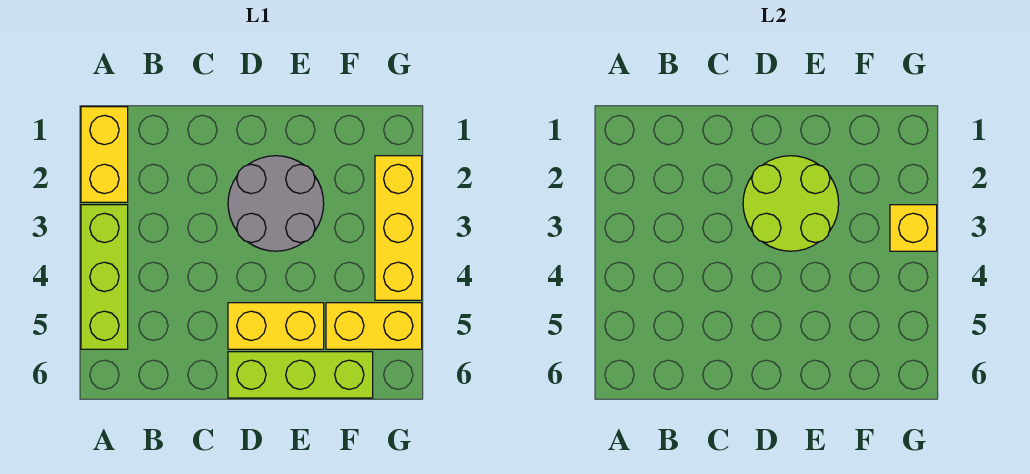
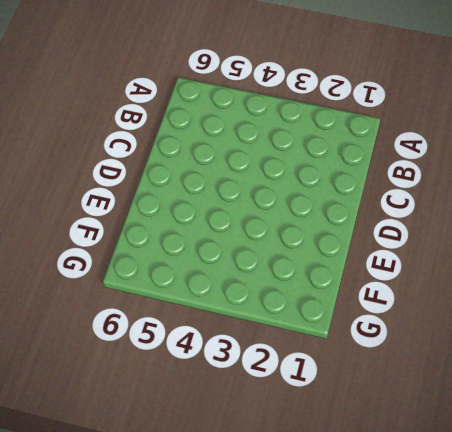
none -> yellow 1x2 brick [81,107,128,202]
none -> lime 1x3 brick [81,205,128,349]

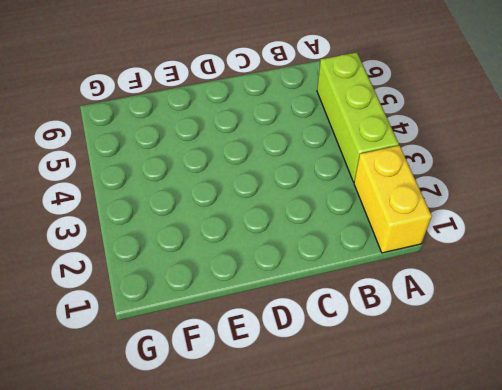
none -> grey 2x2 round brick [228,156,324,251]
none -> yellow 1x2 brick [228,303,324,349]

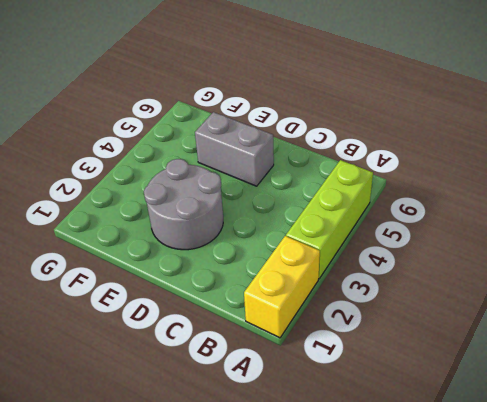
grey 1x2 brick [195,112,274,186] -> yellow 1x2 brick [228,303,324,349]
none -> lime 1x3 brick [228,352,373,398]
none -> yellow 1x2 brick [326,303,422,349]

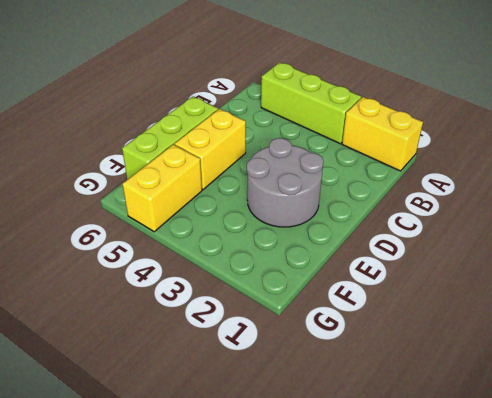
none -> yellow 1x3 brick [375,156,422,300]
none -> lime 2x2 round brick [743,156,839,251]

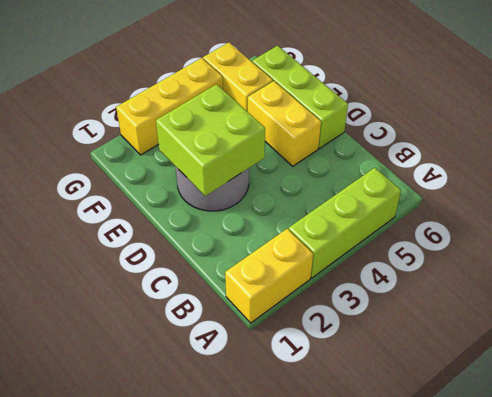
lime 2x2 brick [156,84,265,196] -> lime 2x2 round brick [743,156,839,251]
none -> yellow 1x1 brick [890,205,937,251]

